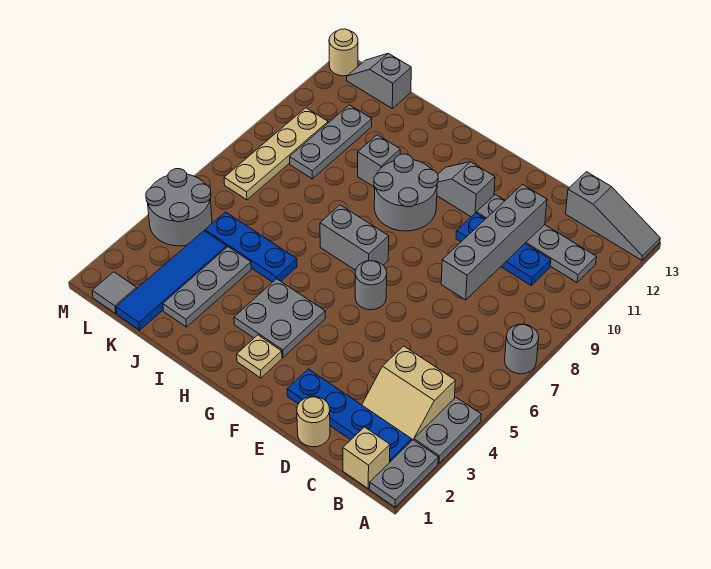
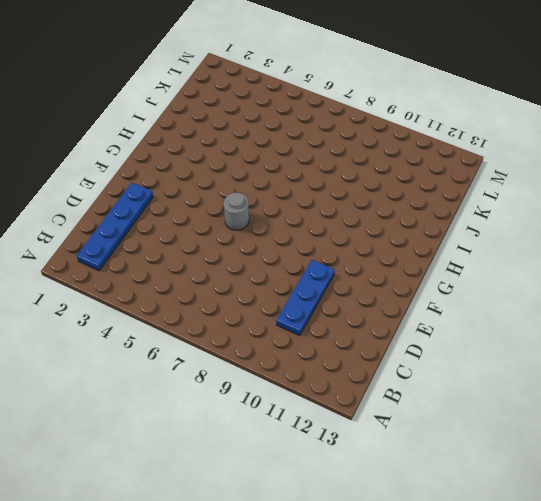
none -> grey 1x2 plate [370,440,438,507]
none -> grey 1x2 plate [414,398,481,463]
none -> grey 1x1 round brick [505,324,539,374]

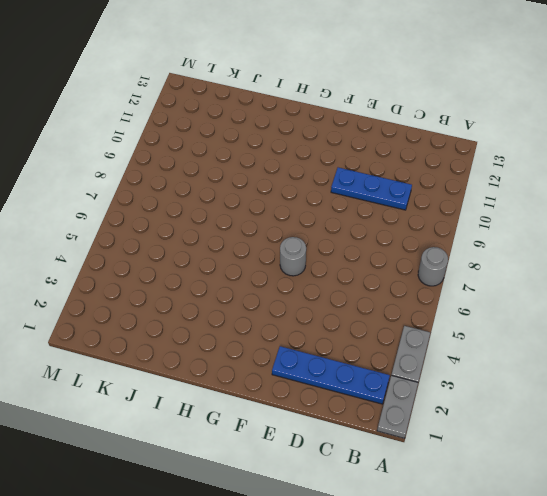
none -> grey 1x3 slope [566,172,660,260]
none -> tan 1x1 brick [343,427,390,489]
none -> tan 2x2 slope [362,346,455,440]

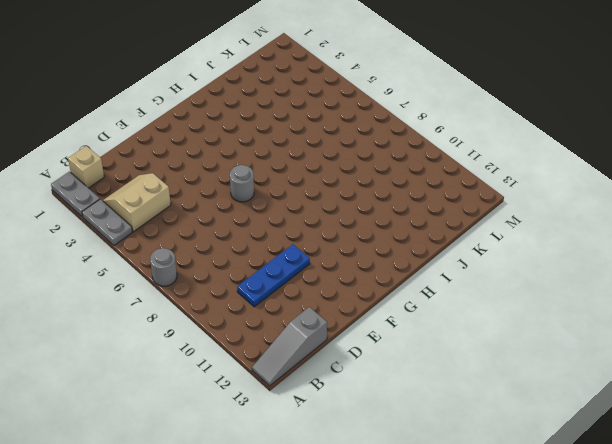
none -> blue 1x4 plate [287,369,412,462]
none -> grey 1x4 plate [476,194,596,282]
none -> tan 1x1 round brick [297,396,330,447]

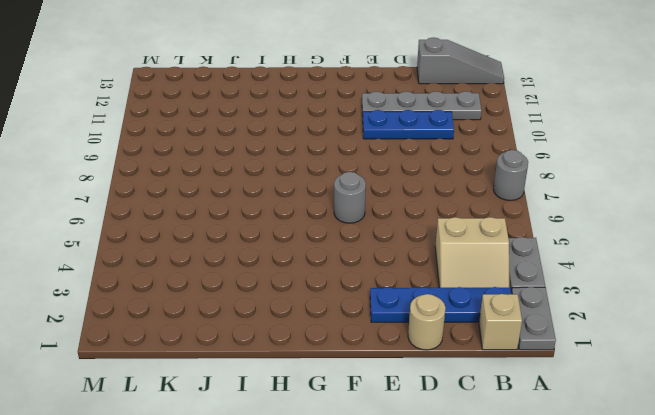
none -> grey 1x2 slope [437,162,495,217]
none -> tan 1x1 plate [237,335,282,378]
none -> grey 2x2 plate [234,279,325,358]

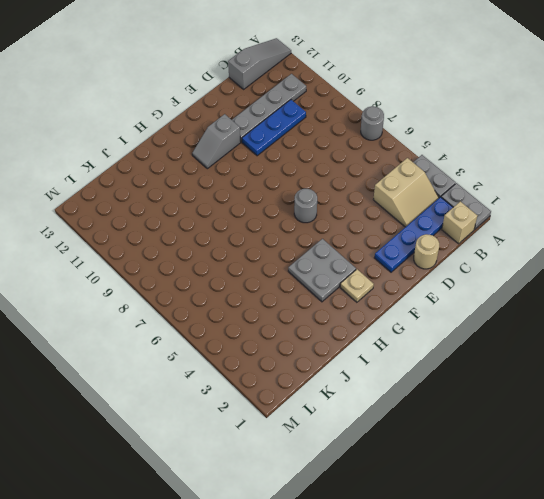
none -> grey 1x2 brick [320,205,389,270]
none -> grey 2x2 round brick [374,154,438,231]
none -> blue 1x3 plate [205,212,297,282]

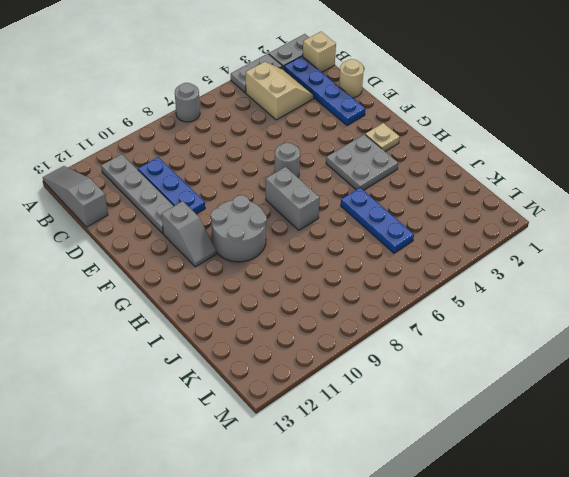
none -> grey 1x1 brick [358,135,400,187]
none -> grey 1x3 plate [163,247,251,327]
none -> blue 1x4 tile [116,231,227,330]

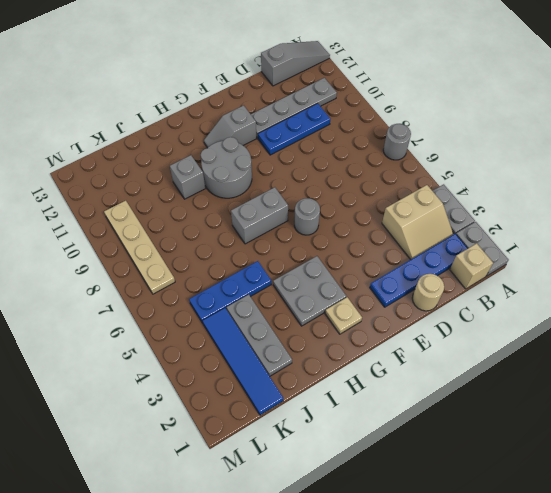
none -> grey 1x3 plate [290,105,372,179]
none -> grey 1x2 slope [347,53,411,108]
none -> grey 1x1 tile [92,272,137,314]

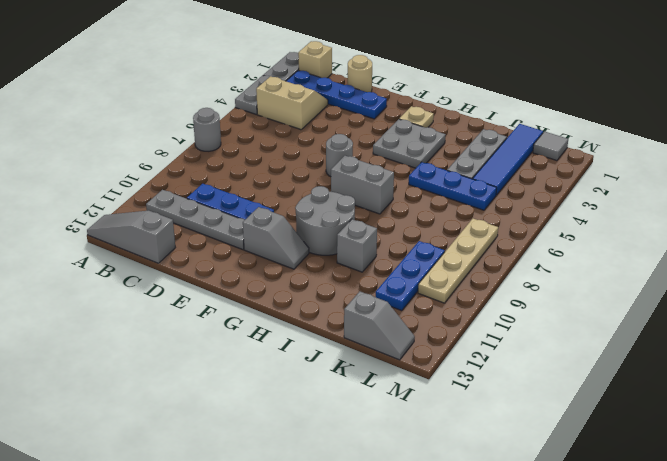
blue 1x3 plate [376,241,445,311] -> grey 1x3 plate [290,105,372,179]
none -> grey 2x2 round brick [146,169,212,246]
none -> tan 1x1 round brick [329,29,358,76]
none -> grey 1x4 brick [441,185,547,300]

